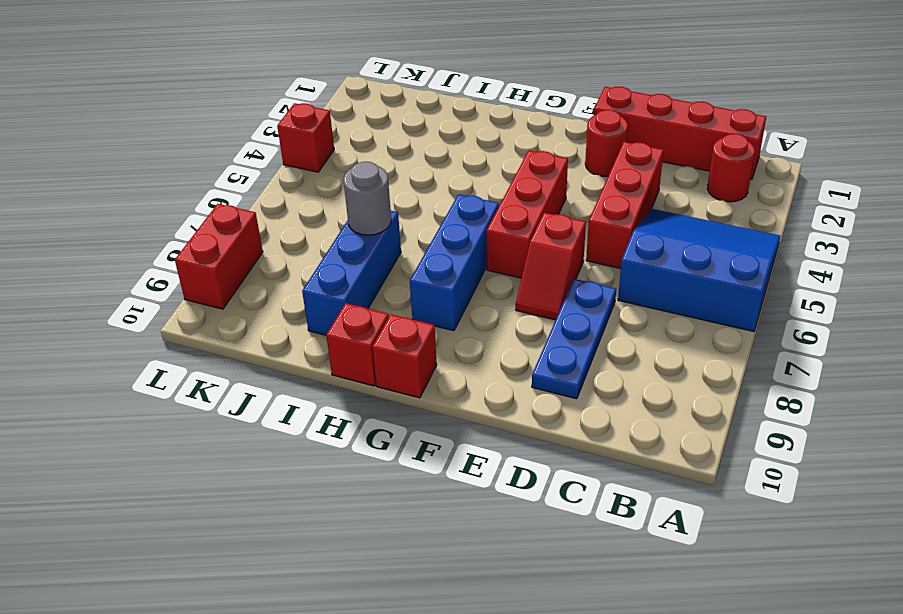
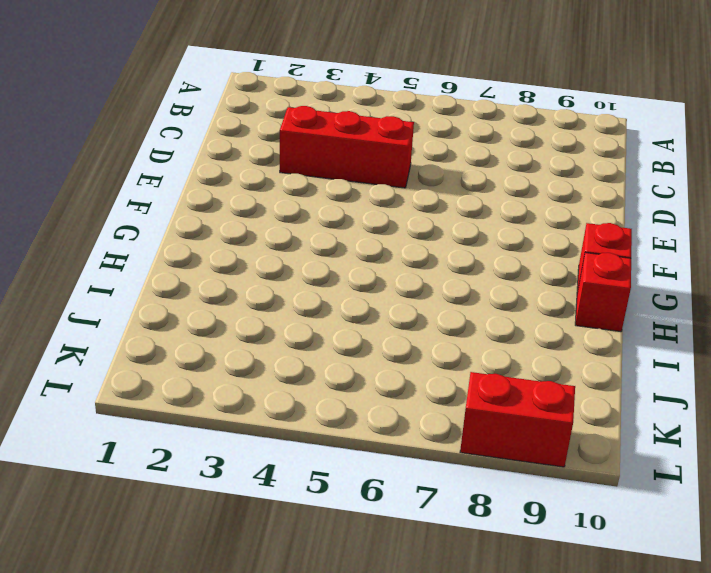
none -> blue 3x3 slope [618,209,780,332]
none -> red 1x4 brick [594,87,766,180]
none -> red 1x1 round brick [707,134,755,202]

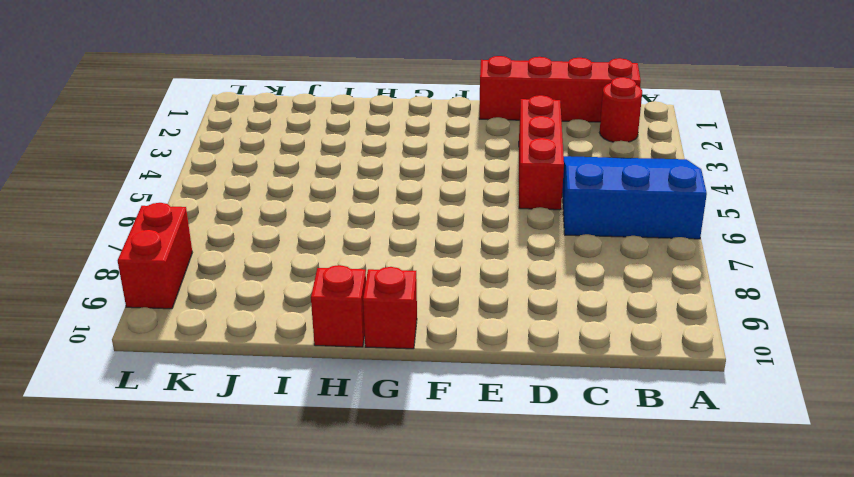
none -> blue 1x3 plate [532,279,616,399]
none -> red 1x1 round brick [585,110,628,177]
none -> red 1x2 slope [516,213,586,320]

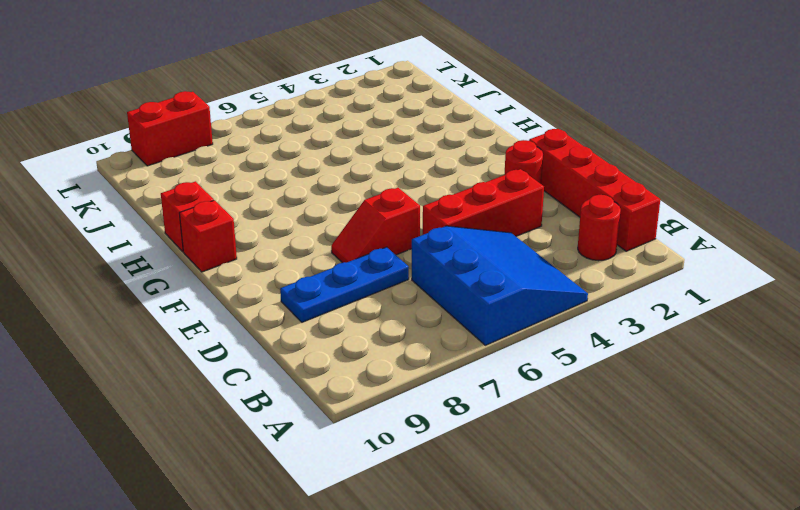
none -> red 1x3 brick [487,151,568,278]
none -> blue 1x3 brick [410,194,499,331]
none -> blue 1x3 brick [302,211,401,335]

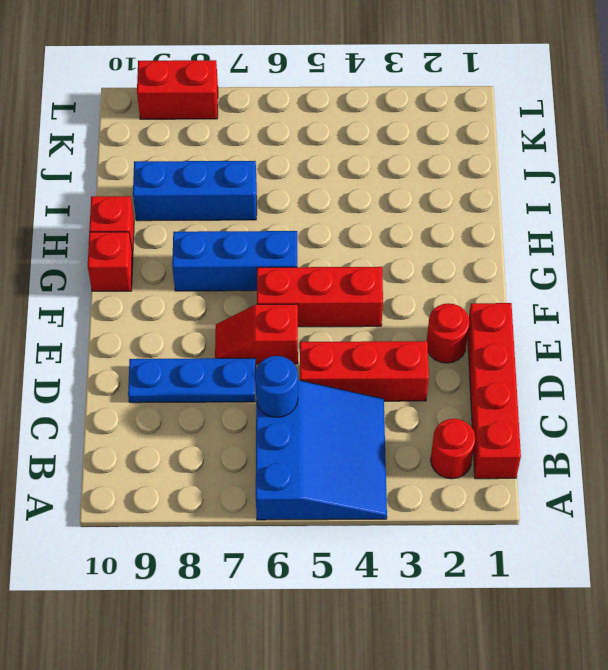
blue 1x1 round brick [255,356,298,417] -> none
none -> red 1x1 brick [277,103,334,172]
none -> grey 1x1 round brick [343,162,391,235]

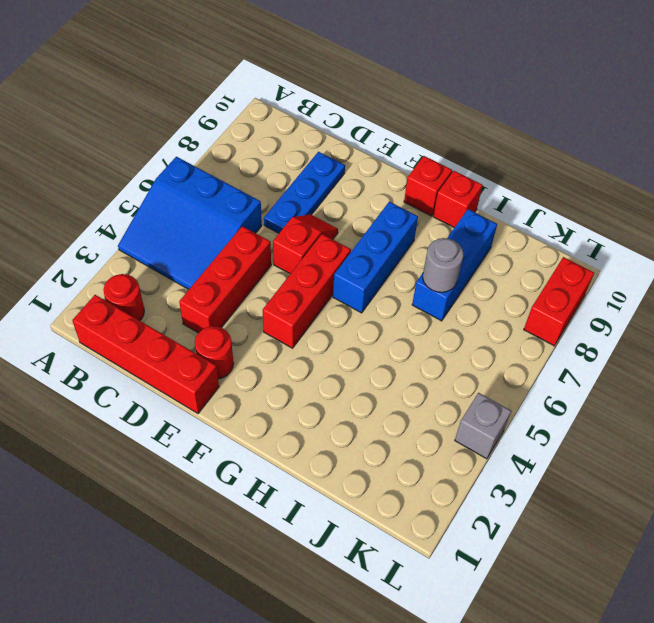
grey 1x1 brick [455,393,511,459] -> red 1x1 brick [277,103,334,172]

